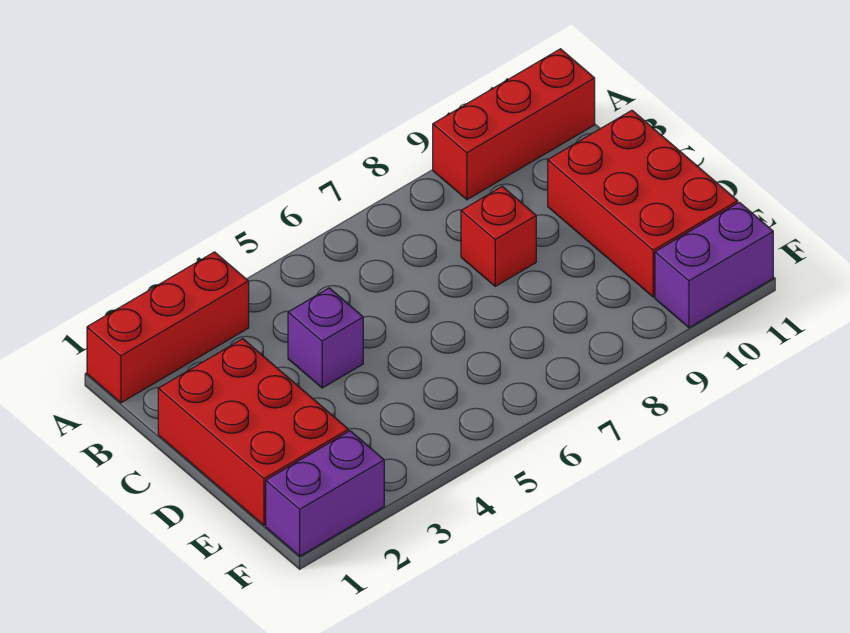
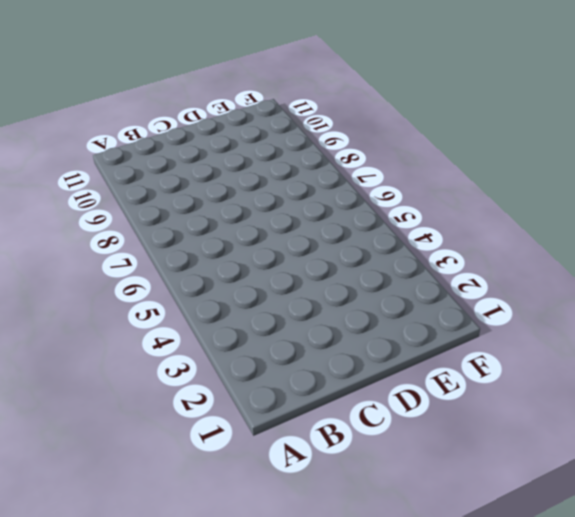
none -> red 1x3 brick [87,252,249,403]
none -> red 1x3 brick [433,49,595,200]

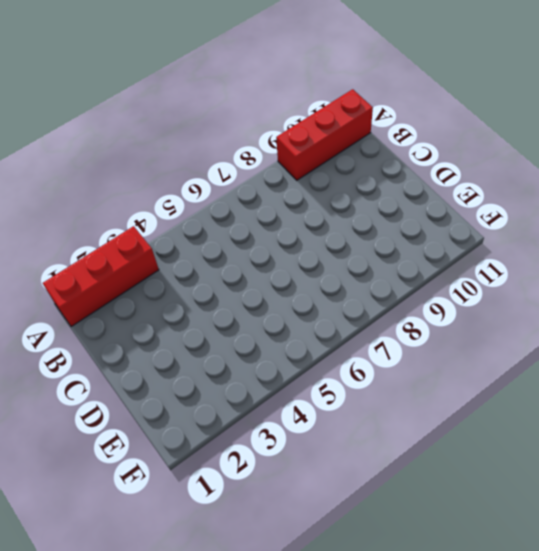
none -> red 2x3 brick [158,339,348,525]
none -> purple 1x1 brick [288,288,363,388]

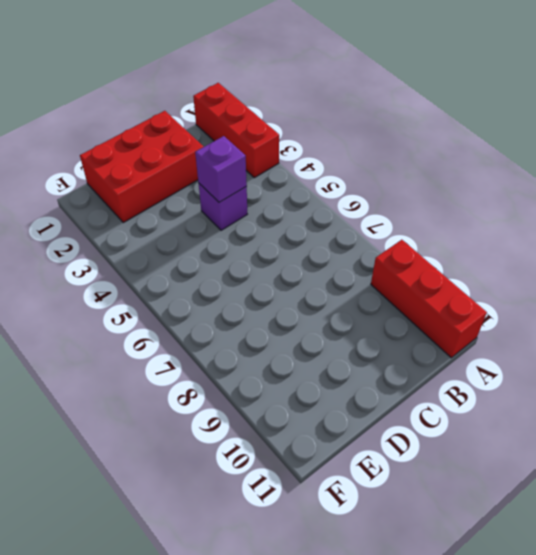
purple 1x1 brick [195,136,247,202] -> none
none -> red 1x1 brick [461,186,536,286]
none -> red 2x3 brick [548,110,738,297]

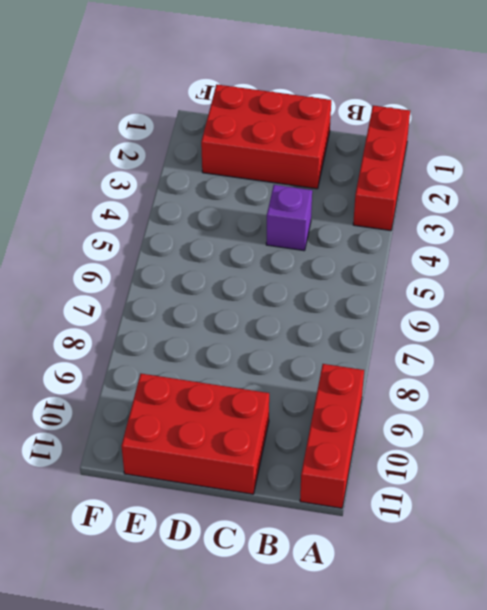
none -> red 1x1 brick [461,186,536,286]
none -> purple 1x2 brick [266,431,384,556]

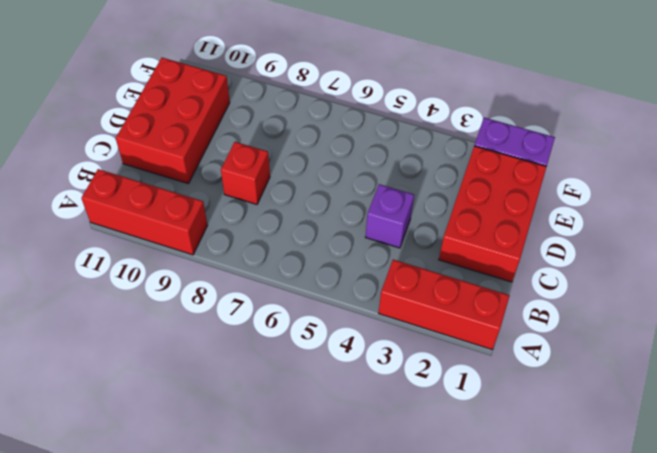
none -> purple 1x2 brick [655,202,773,328]

